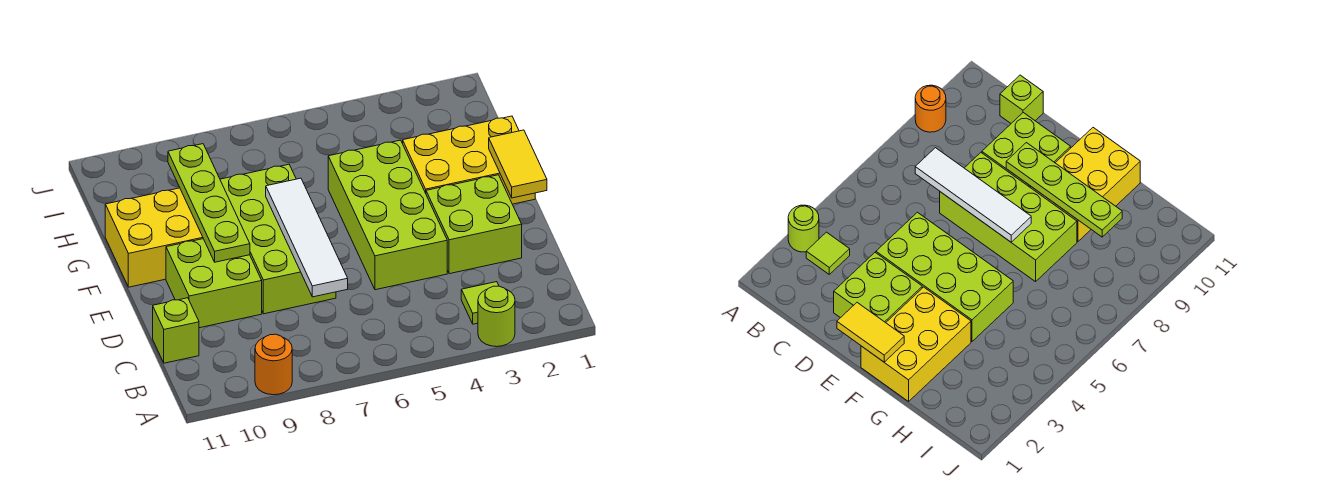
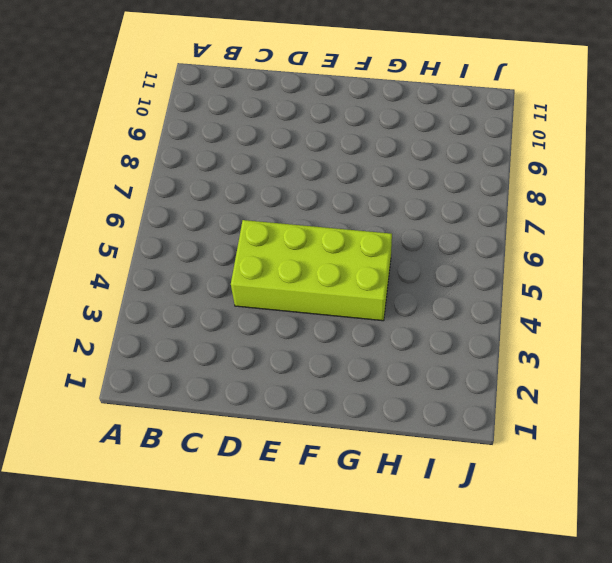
none -> lime 1x1 round brick [478,286,515,347]
none -> orange 1x1 round brick [255,334,292,395]
none -> lime 1x1 tile [461,282,499,324]

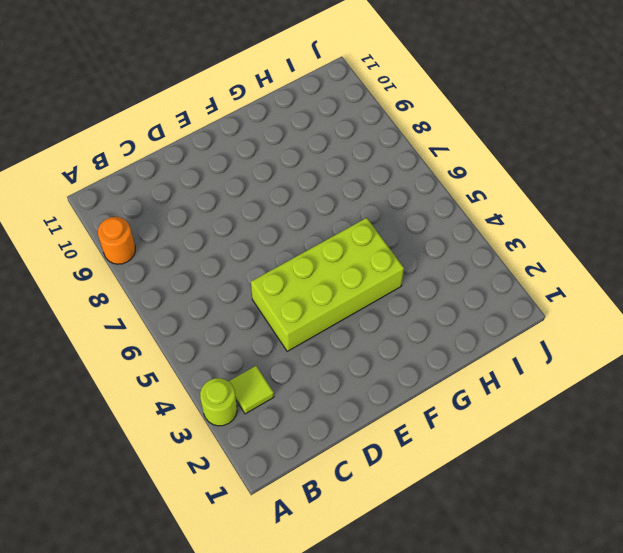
none -> lime 1x1 brick [153,298,199,363]
none -> lime 2x2 brick [426,175,522,274]
none -> lime 2x4 brick [220,164,336,314]

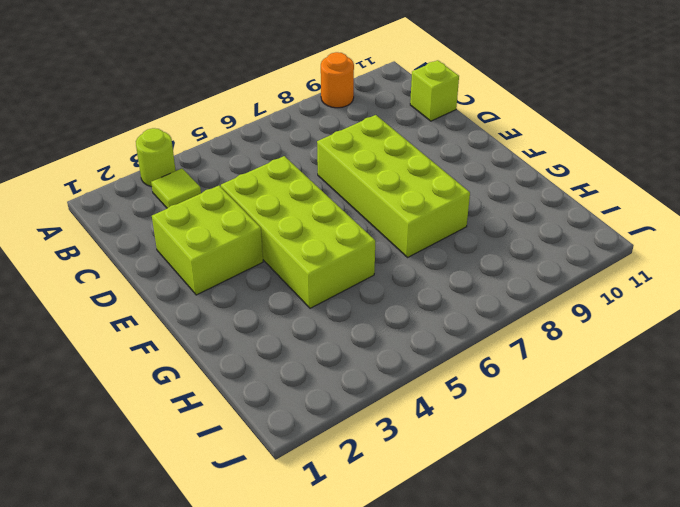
none -> lime 2x2 brick [166,239,262,328]
none -> yellow 2x3 brick [403,116,535,204]
none -> yellow 2x3 brick [105,188,203,287]

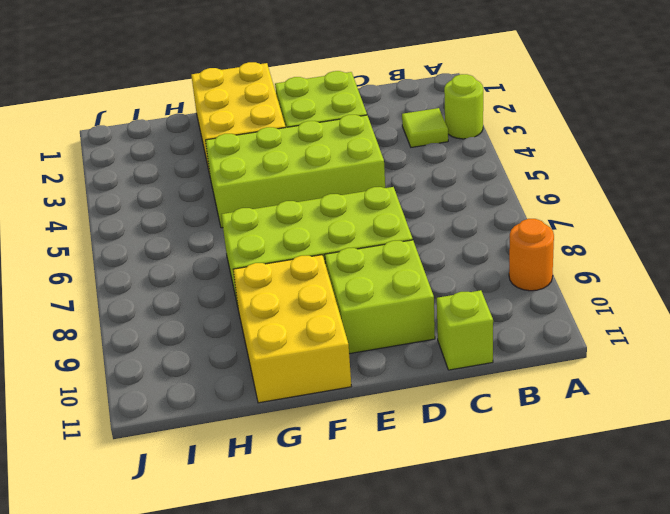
none -> white 1x4 tile [266,178,348,297]
none -> yellow 1x2 tile [489,130,547,198]
none -> lime 1x4 plate [168,144,250,262]

